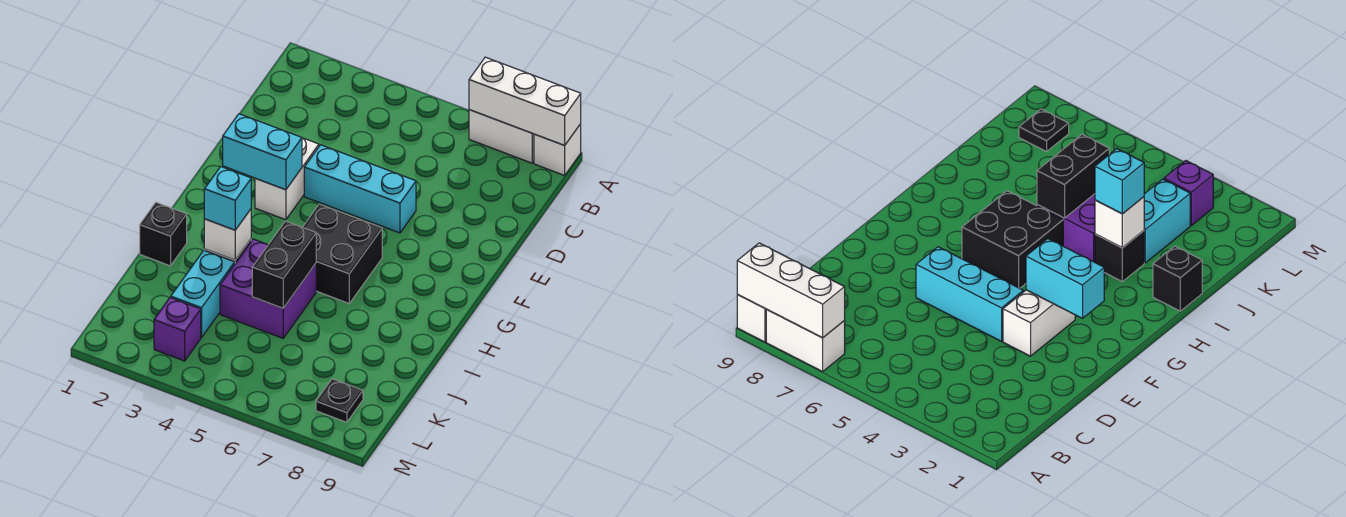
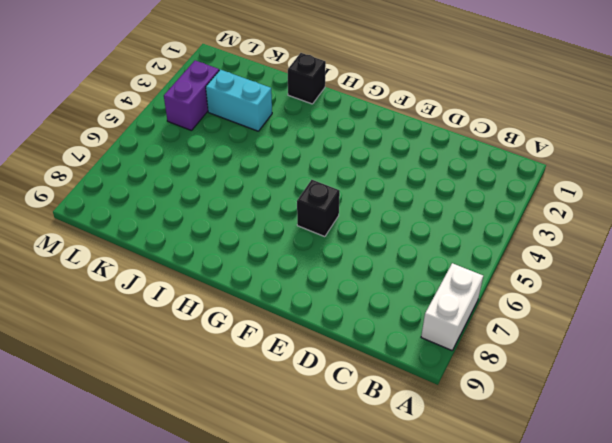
black 1x1 brick [297,180,340,237] -> black 1x1 brick moved to [1095,231,1144,282]
purple 1x2 brick [164,60,219,131] -> purple 1x1 brick [154,297,201,361]
none -> white 1x1 brick [534,124,581,175]
none -> white 1x2 brick [255,138,319,220]
none -> cyan 1x3 brick [304,145,416,233]

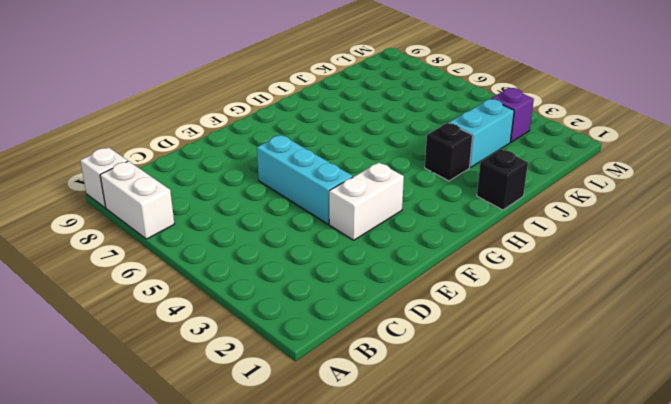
none -> black 2x2 brick [303,204,382,303]
none -> purple 2x2 brick [220,239,316,338]
none -> black 1x1 plate [316,379,363,422]

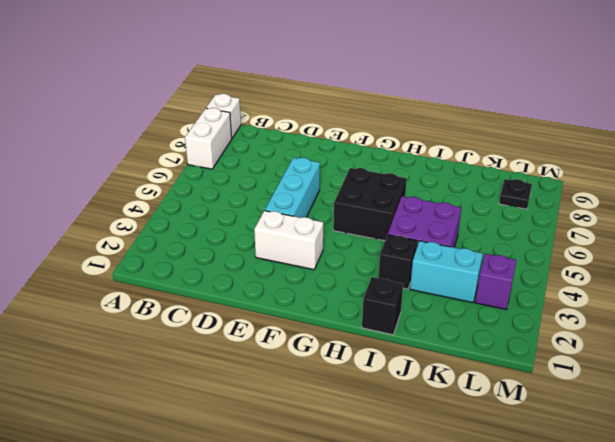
none -> white 1x3 brick [469,57,581,145]
none -> cyan 1x2 brick [223,114,302,190]
none -> white 1x1 brick [204,209,251,260]

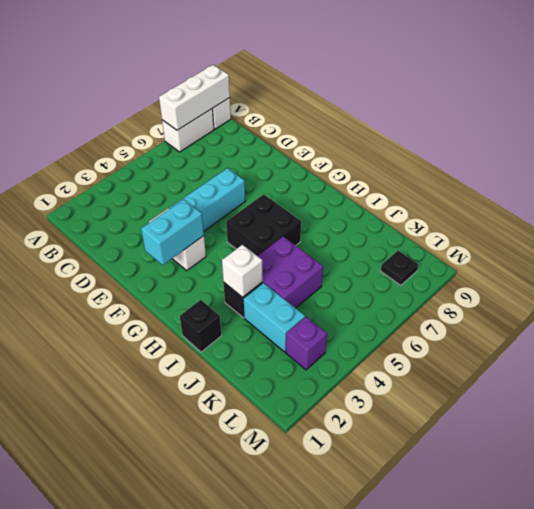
none -> black 1x2 brick [252,221,316,308]
none -> cyan 1x1 brick [204,167,251,230]

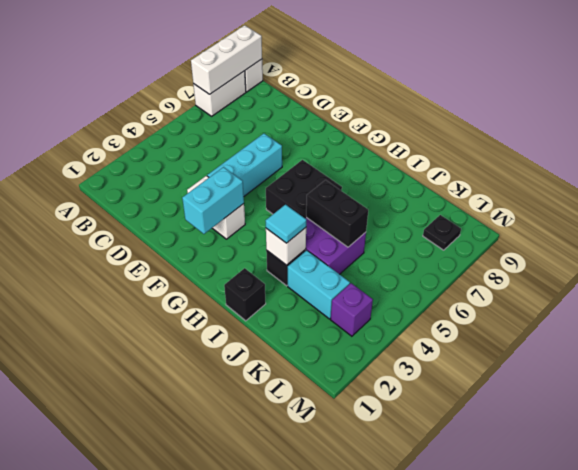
cyan 1x1 tile [266,205,306,243] -> cyan 1x1 brick [204,167,251,230]

